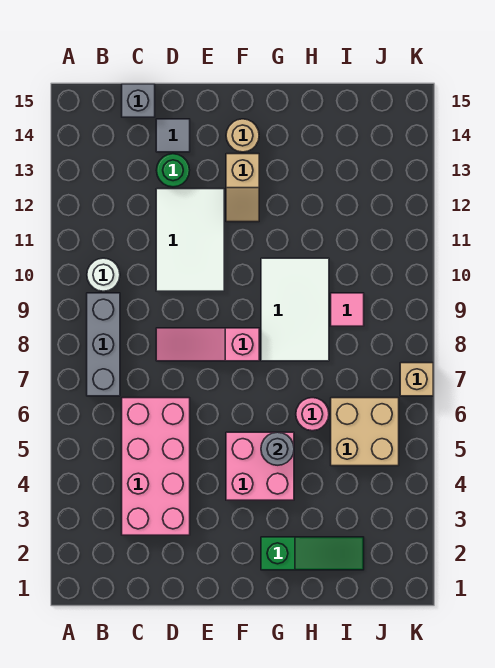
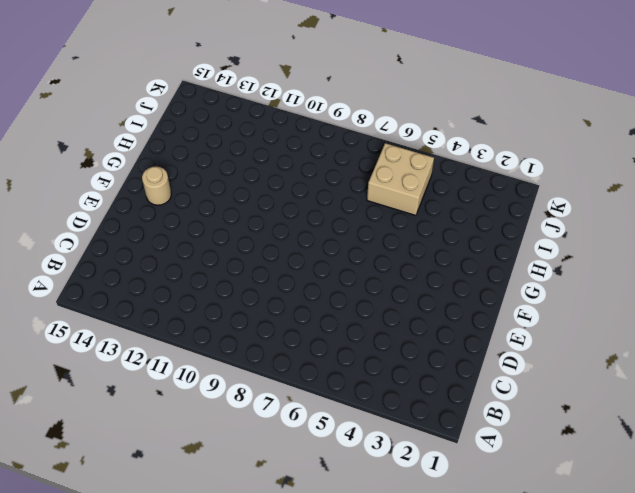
none -> grey 1x3 brick [87,293,120,396]
none -> white 1x1 round brick [87,258,120,291]
none -> pink 2x4 brick [122,398,190,535]

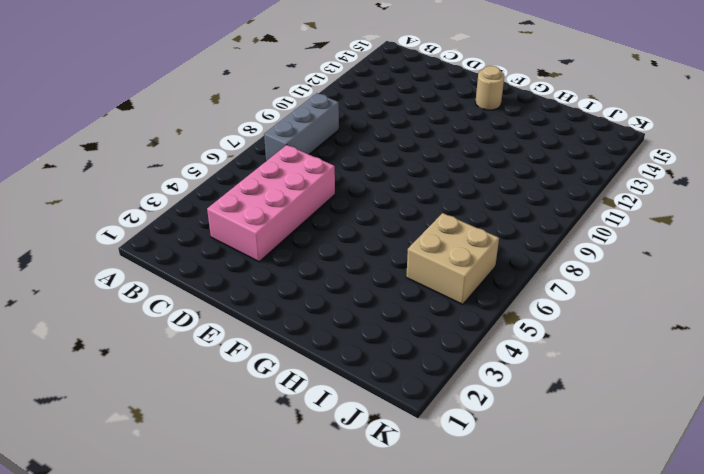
none -> white 1x1 round brick [87,258,120,291]
none -> grey 1x1 brick [122,84,155,117]
none -> pink 1x3 slope [156,328,259,361]

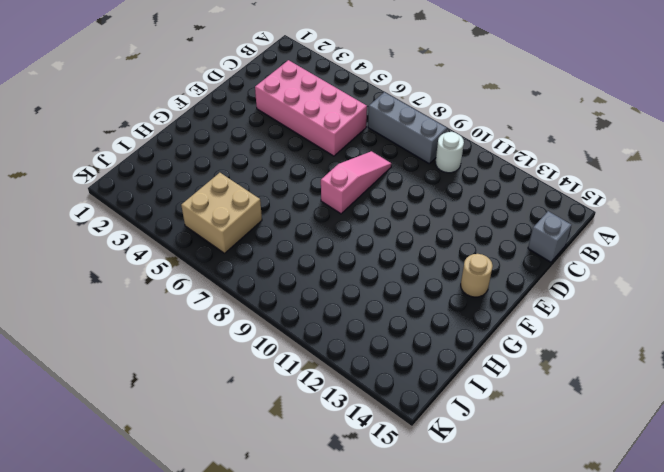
none -> white 2x3 tile [156,189,224,291]
none -> green 1x1 round brick [156,154,190,187]
none -> grey 1x1 tile [156,119,190,152]

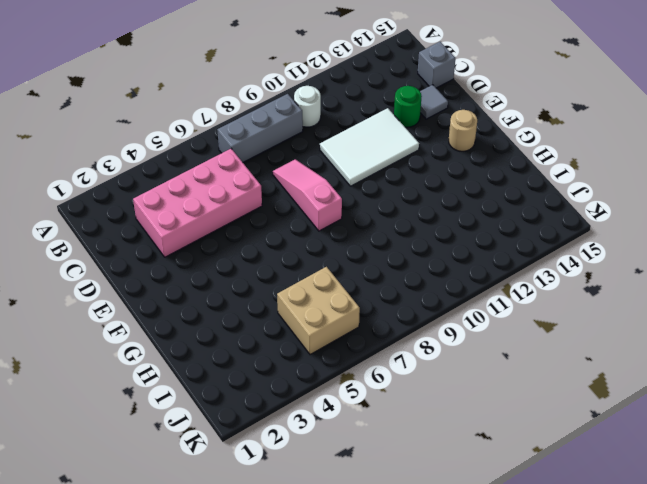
none -> pink 2x2 brick [226,432,294,500]
none -> tan 1x2 slope [226,154,259,222]
none -> green 1x3 slope [261,537,364,570]

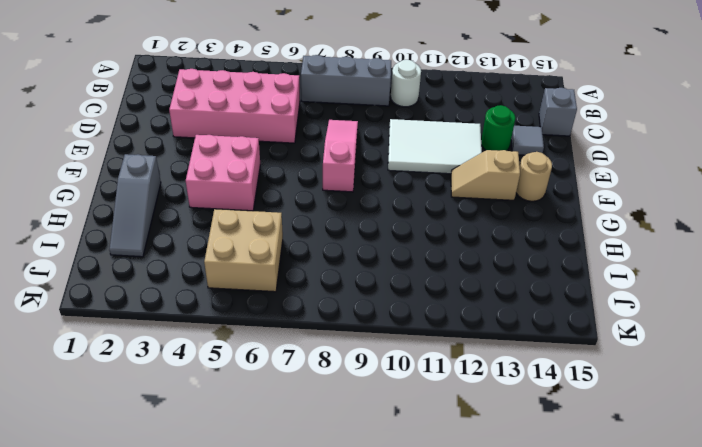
grey 1x3 slope [109,154,161,257] -> green 1x3 slope [261,537,364,570]
none -> white 2x3 tile [261,258,329,361]
none -> pink 1x1 round brick [296,398,329,431]
none -> pink 1x1 tile [331,293,364,326]

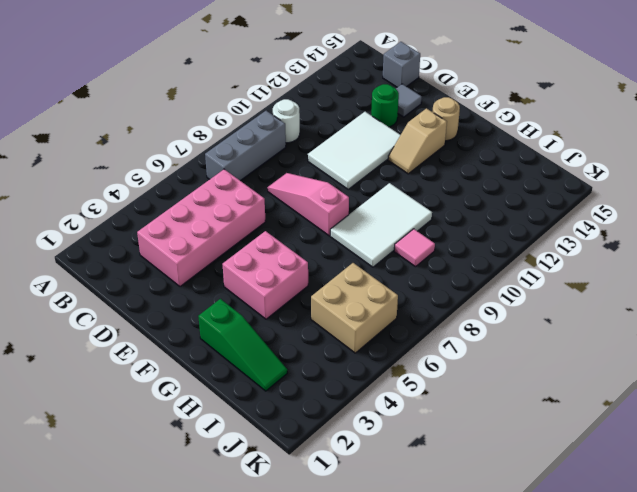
none -> pink 1x1 round brick [296,398,329,431]
none -> tan 1x1 brick [400,363,433,396]
none -> grey 1x1 round brick [261,432,294,465]

